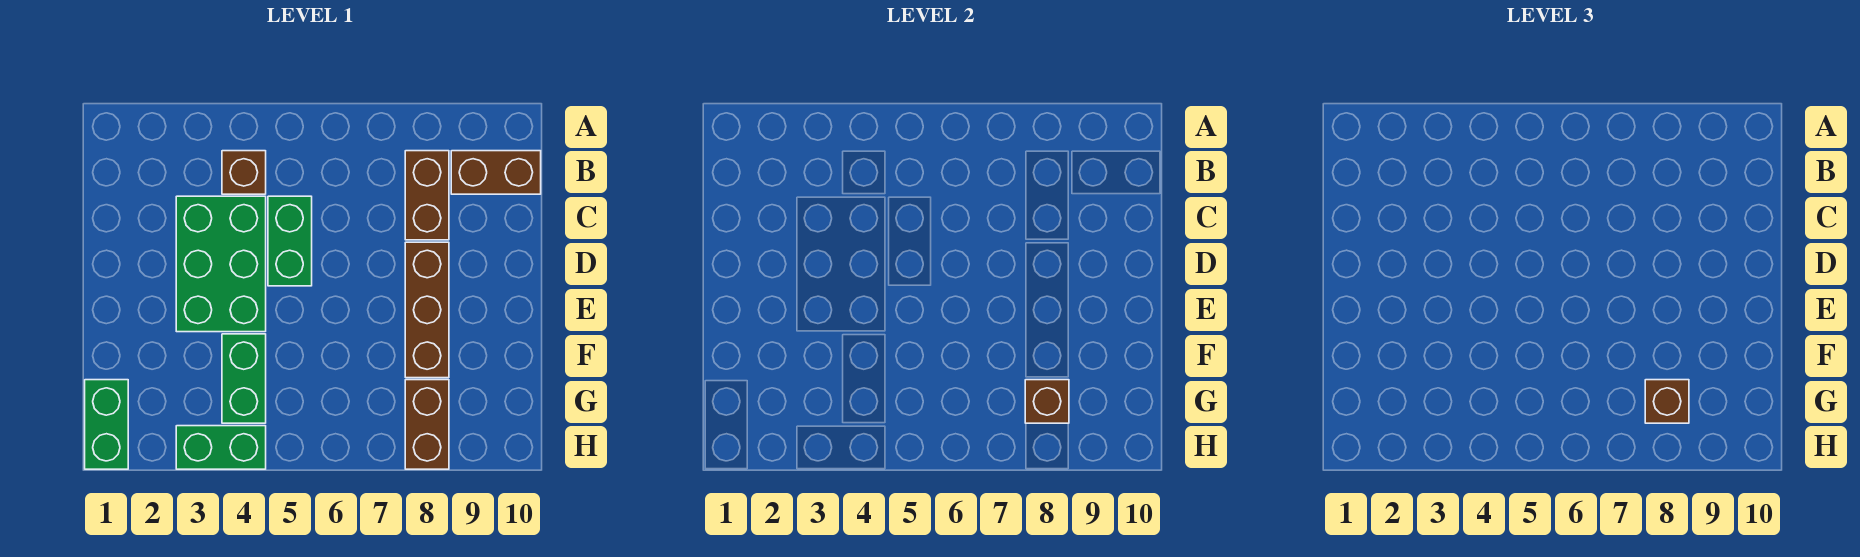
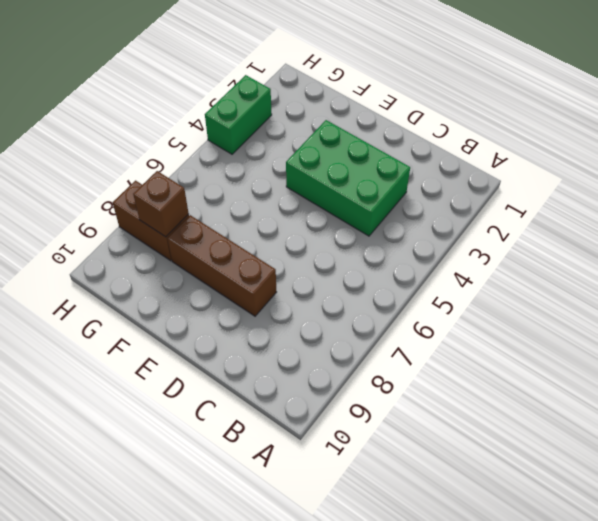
none -> brown 1x1 brick [222,151,266,194]
none -> brown 1x2 brick [405,151,449,240]
none -> brown 1x2 brick [451,151,541,194]

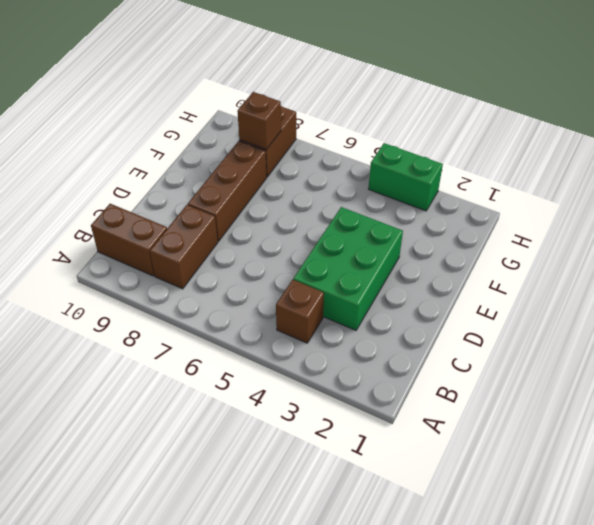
none -> green 1x2 brick [268,196,312,286]
none -> green 1x2 brick [222,334,266,423]
none -> green 1x2 brick [85,380,128,469]

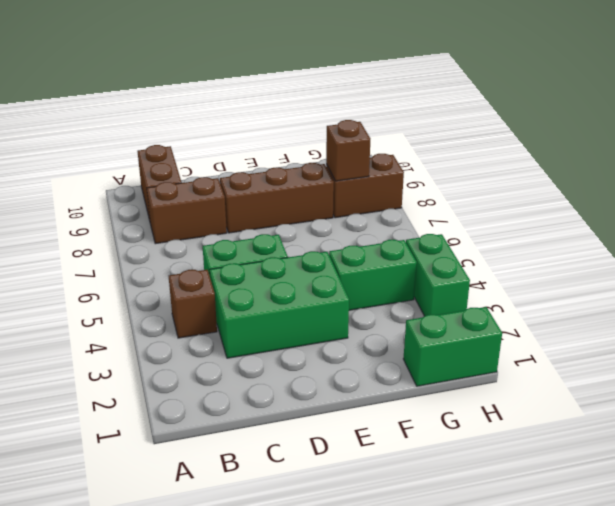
none -> brown 1x1 brick [1645,380,1689,423]

